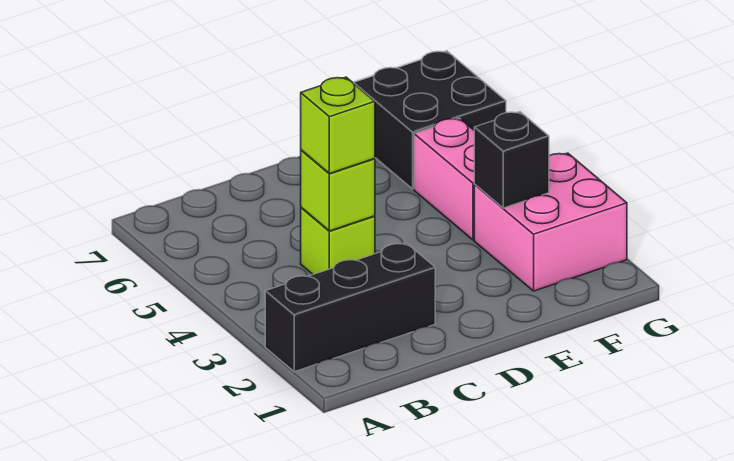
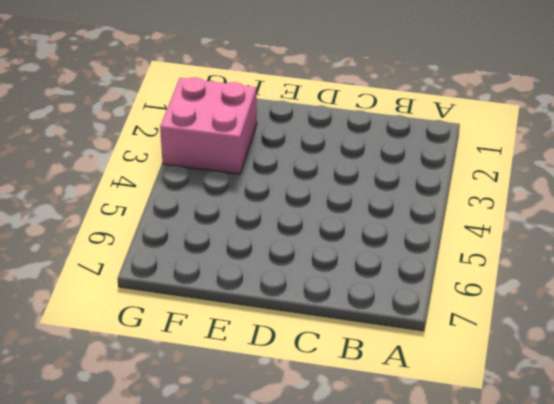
none -> black 1x3 brick [265,243,435,372]
none -> lime 1x1 brick [301,208,375,274]

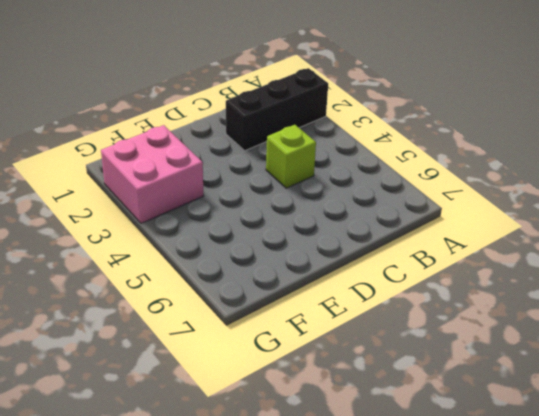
none -> pink 1x2 brick [414,118,475,240]
none -> black 2x2 brick [354,51,506,189]

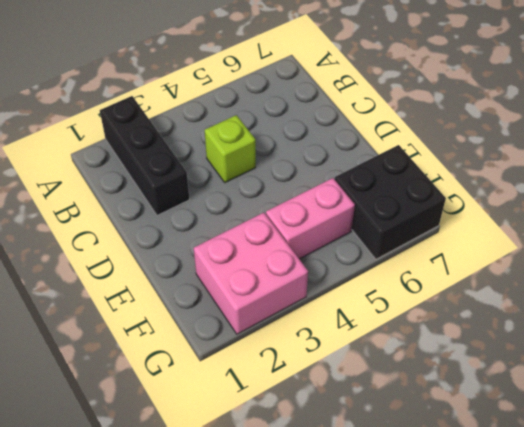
none -> lime 1x1 brick [301,150,375,231]
none -> black 1x1 brick [474,112,549,208]

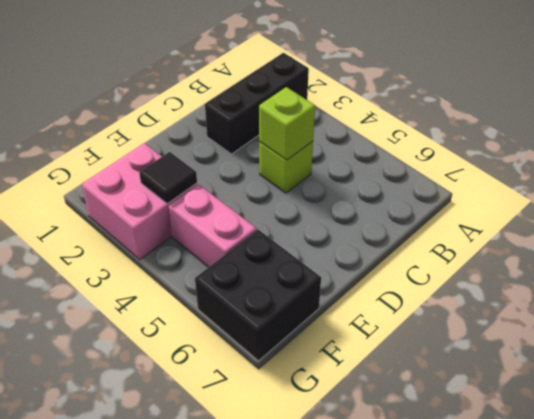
black 1x1 tile [139,152,197,204] -> black 1x1 brick [474,112,549,208]
none -> lime 1x1 brick [301,77,375,174]

